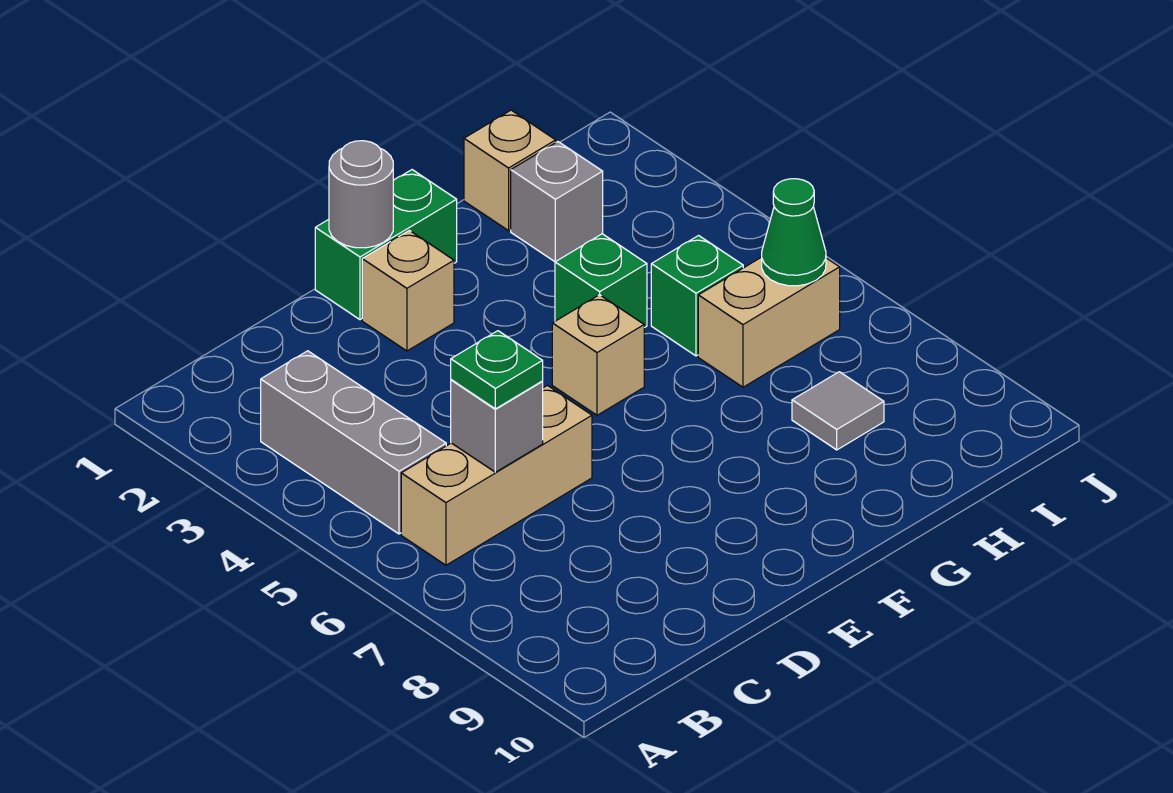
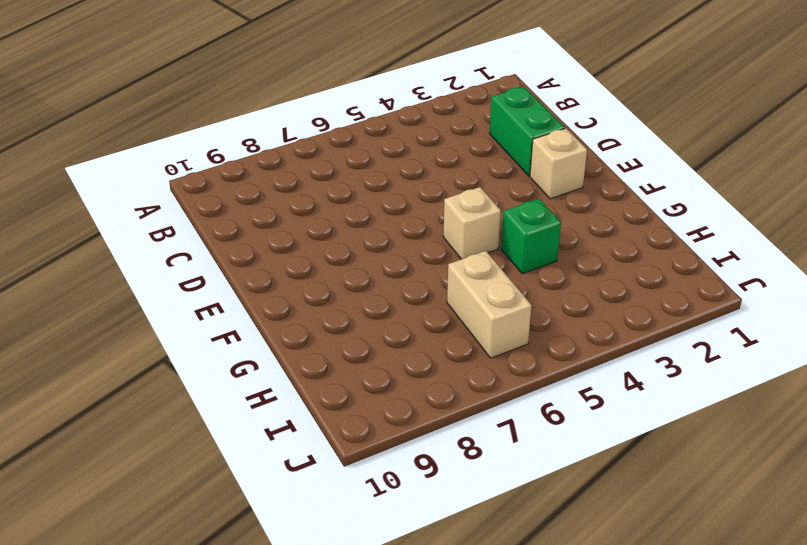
green 1x2 brick [490,86,565,176] -> green 1x2 brick moved to [315,170,457,320]
none -> grey 1x3 brick [261,351,446,534]
none -> tan 1x3 brick [401,386,592,565]
none -> tan 1x1 brick [464,110,556,231]

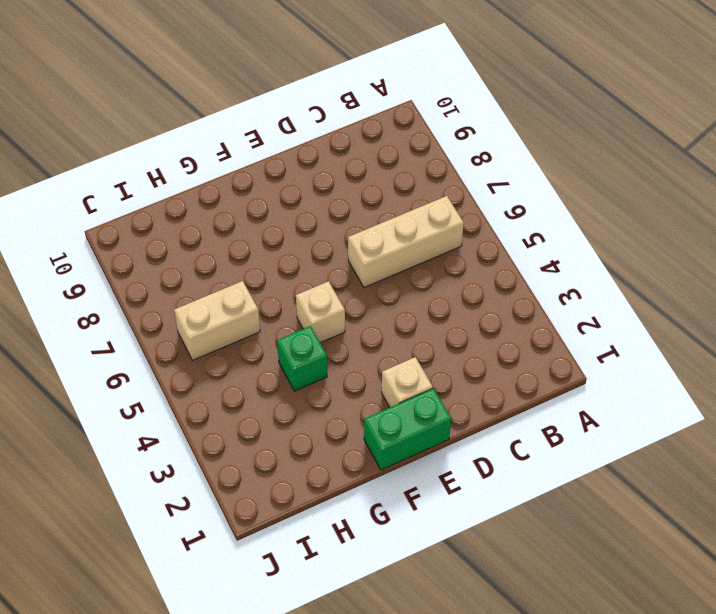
none -> grey 1x3 brick [261,351,446,534]
none -> tan 1x1 brick [464,110,556,231]
none -> grey 1x1 brick [511,142,603,262]

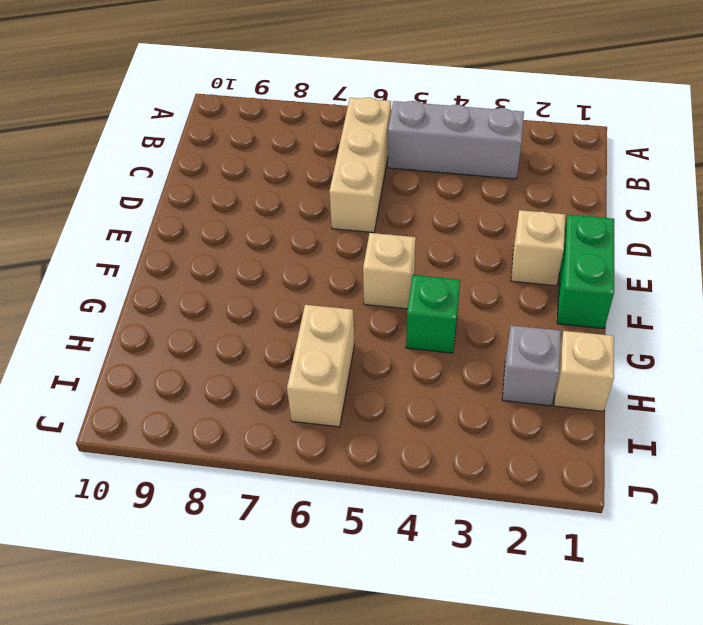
none -> green 1x1 brick [651,236,743,356]
none -> grey 1x1 tile [792,372,884,450]
none -> grey 1x1 brick [451,380,543,472]

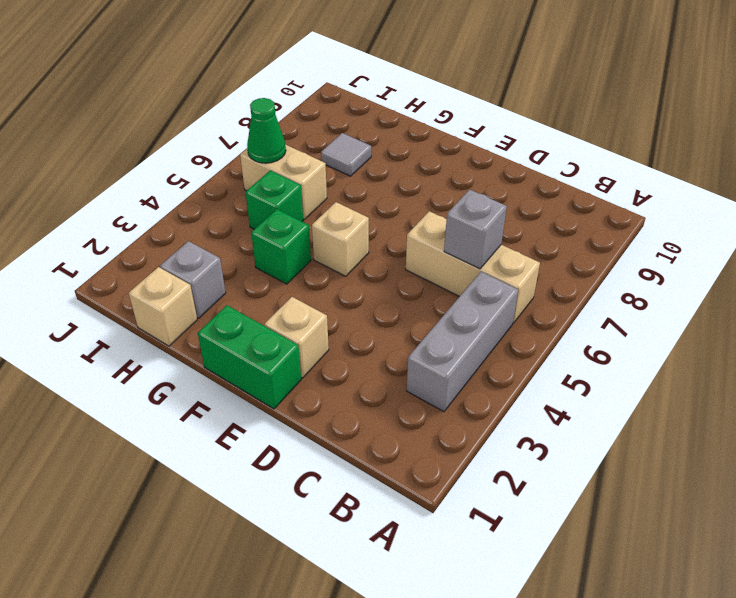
none -> grey 1x1 round brick [329,141,393,248]
none -> green 1x1 plate [451,331,543,409]

